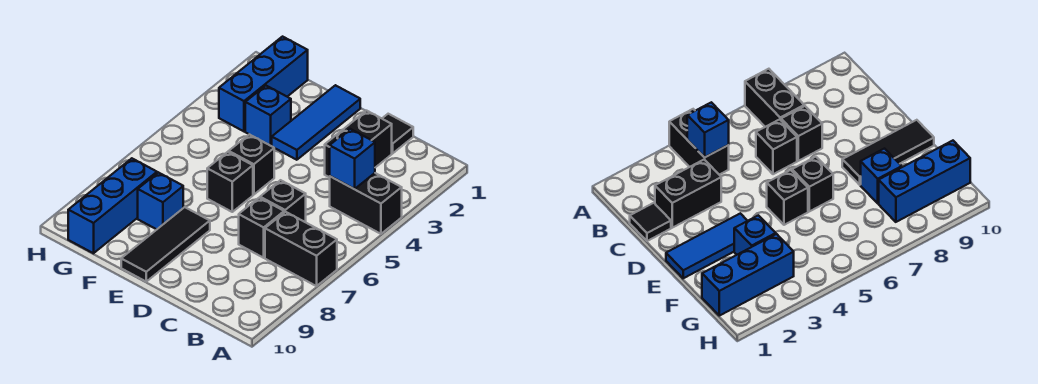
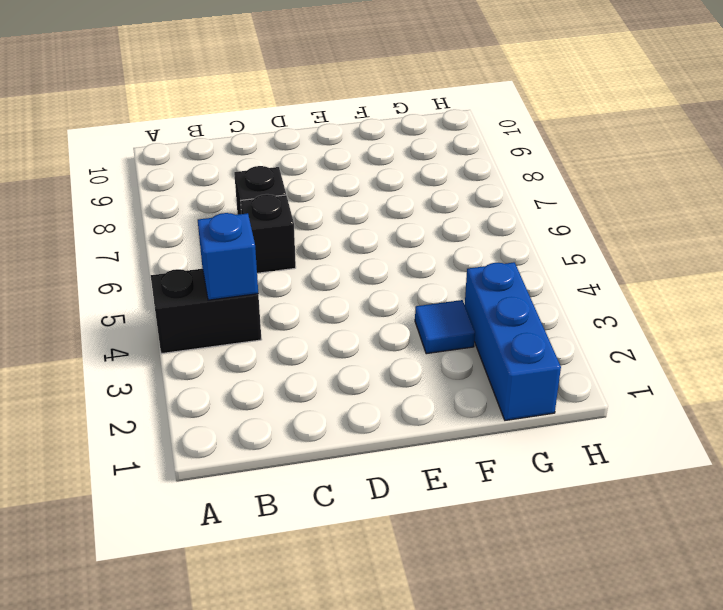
blue 1x1 tile [415,300,475,354] -> blue 1x1 brick [245,86,291,146]
none -> black 1x2 brick [265,212,337,286]
none -> black 1x1 tile [382,114,413,153]
none -> black 1x2 brick [325,111,392,177]

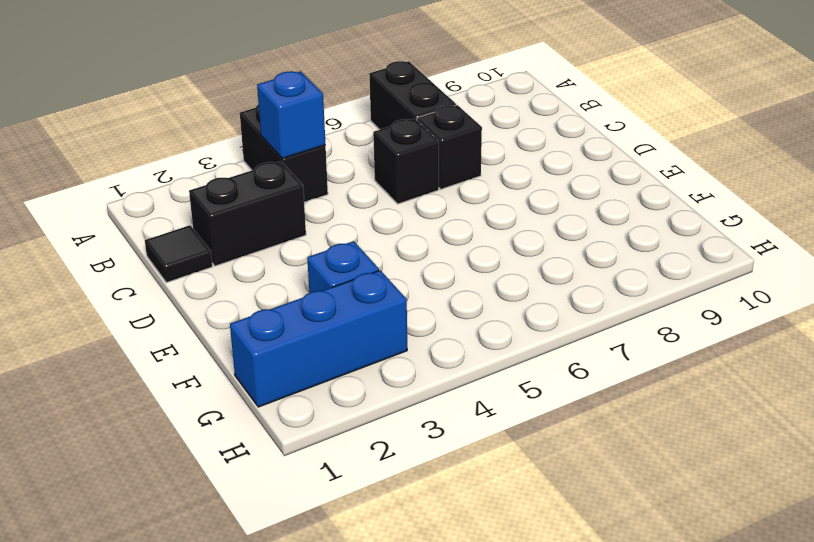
none -> blue 1x3 tile [272,85,360,160]
none -> black 1x1 brick [229,134,274,195]
none -> black 1x1 brick [207,152,253,212]

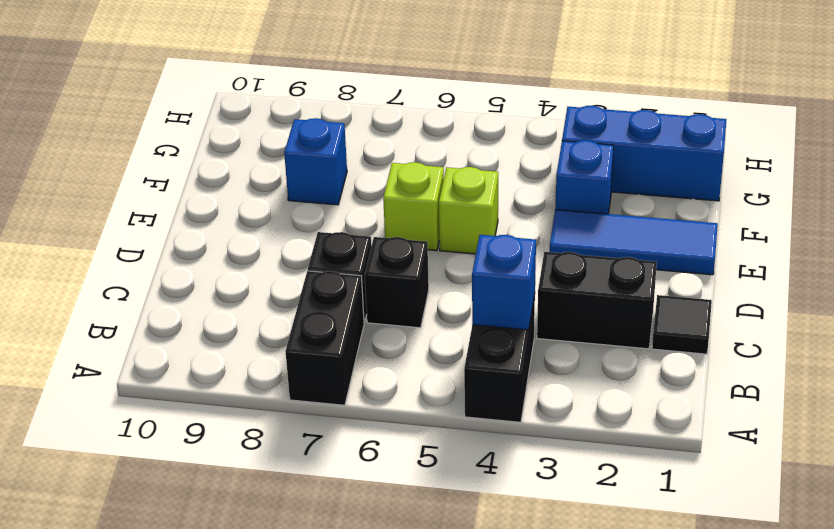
lime 1x1 brick [439,167,498,254] -> black 1x1 brick [229,134,274,195]
lime 1x1 brick [383,162,444,251] -> black 1x1 brick [207,152,253,212]
none -> black 1x3 tile [121,207,210,281]
none -> blue 1x3 brick [68,158,157,253]

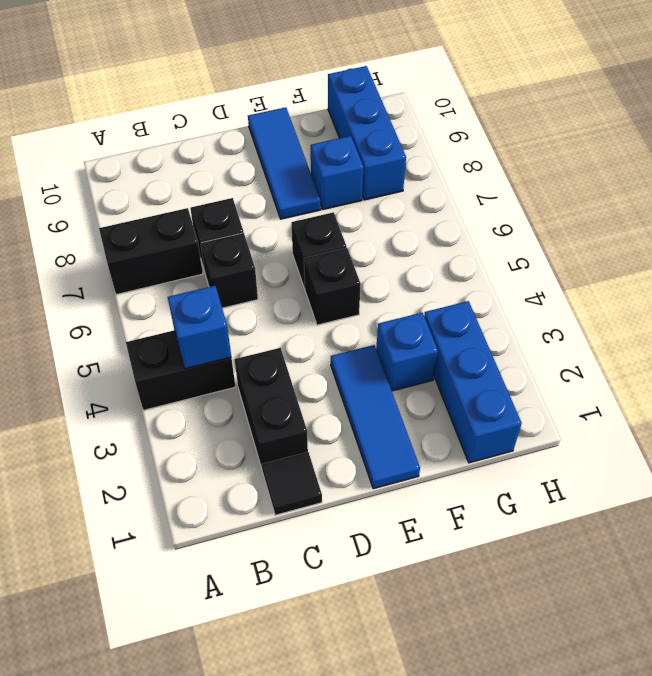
blue 1x3 tile [248,107,321,219] -> black 1x3 tile [121,207,210,281]

